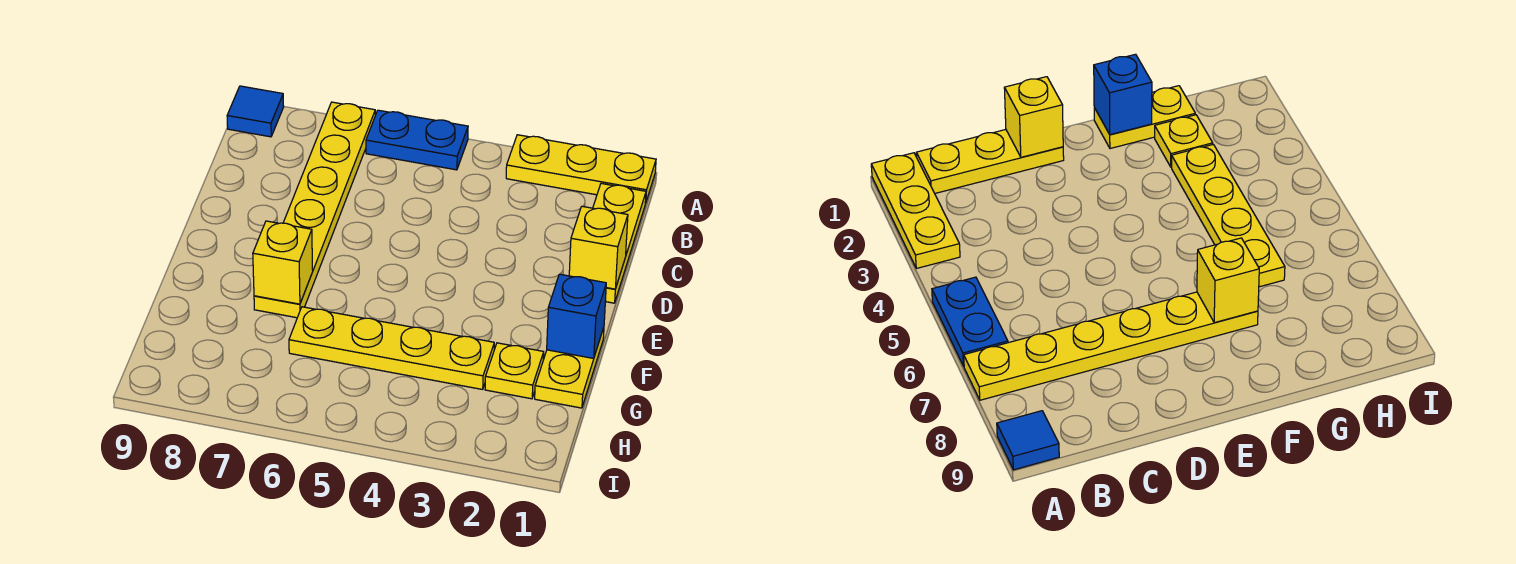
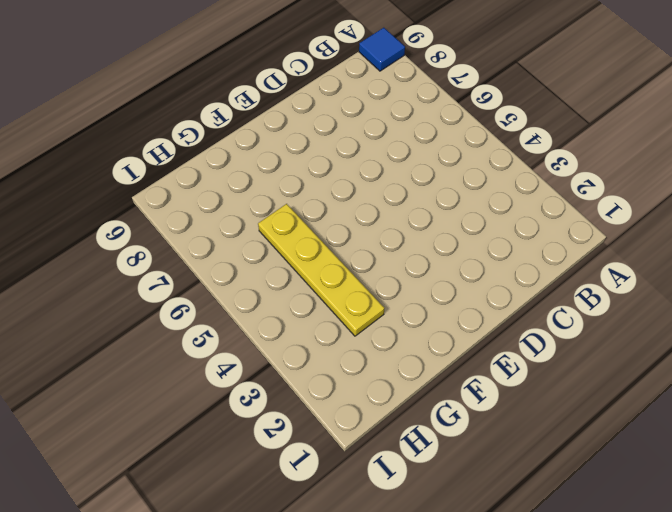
none -> yellow 1x3 plate [506,135,656,203]
none -> blue 1x2 plate [366,110,468,170]

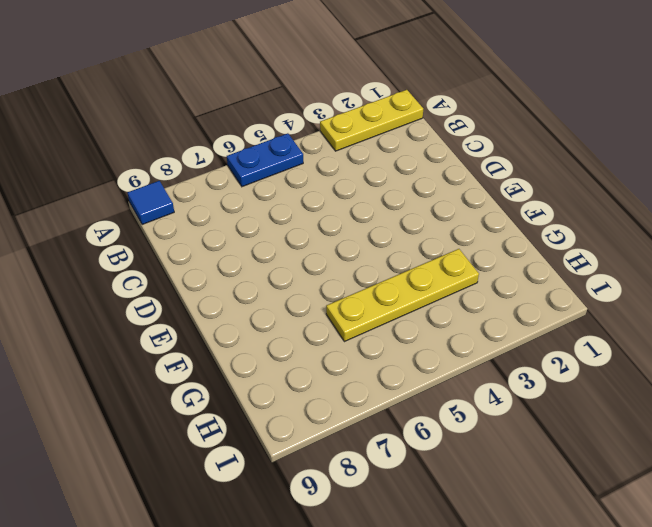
none -> yellow 1x6 plate [254,102,375,318]
none -> yellow 1x3 plate [593,183,646,303]

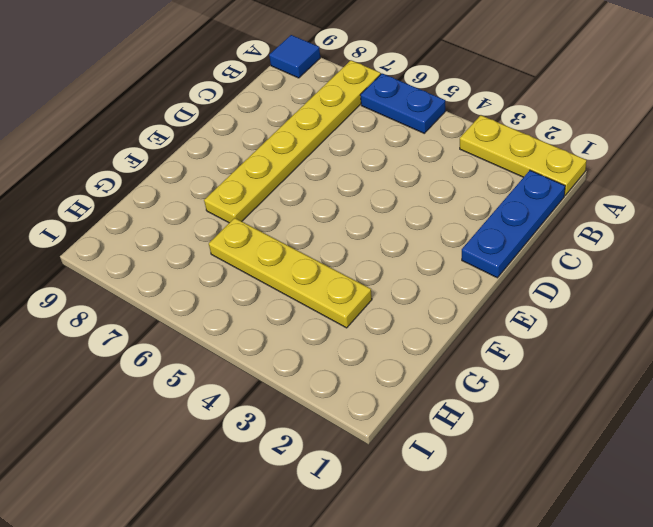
blue 1x3 plate [462,170,565,278] -> yellow 1x3 plate [593,183,646,303]
none -> yellow 1x2 plate [535,327,604,408]
none -> yellow 1x1 plate [485,343,544,399]

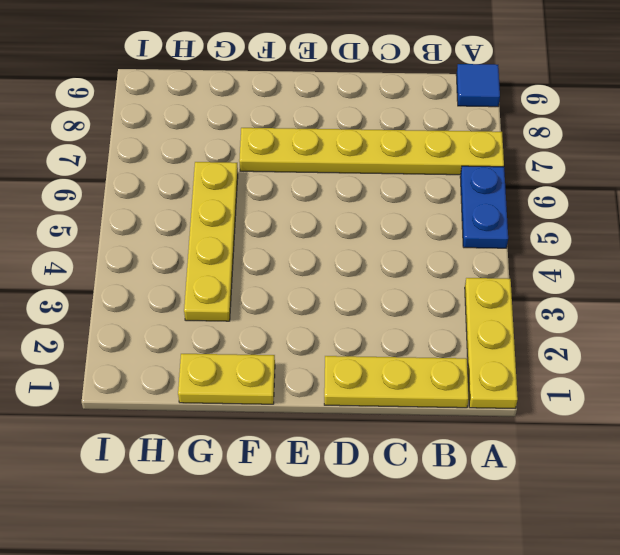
none -> yellow 1x1 plate [485,343,544,399]
none -> yellow 1x1 brick [569,206,628,289]

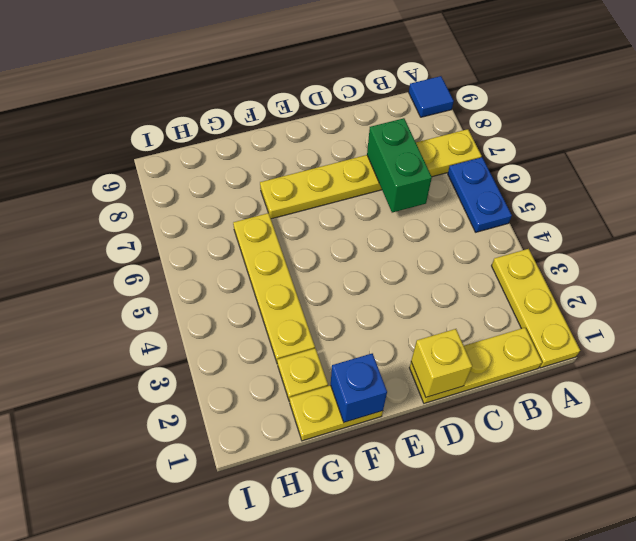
green 1x2 brick [367,118,432,213] -> none
none -> yellow 1x1 brick [253,221,313,304]

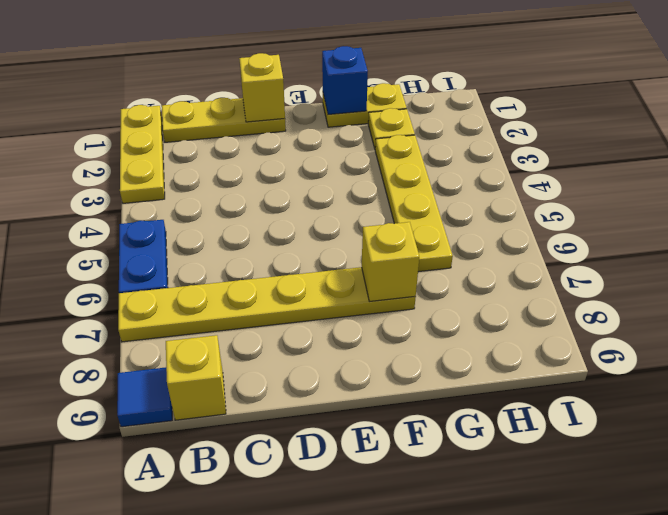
yellow 1x1 brick [166,335,226,420] -> none

